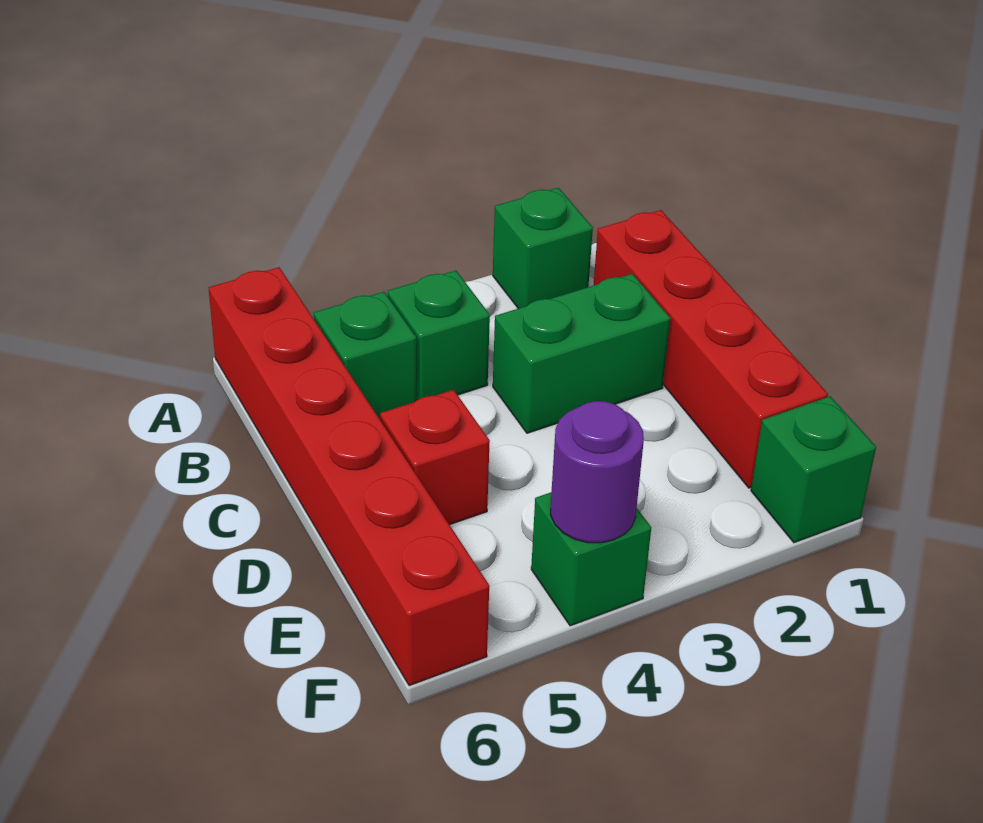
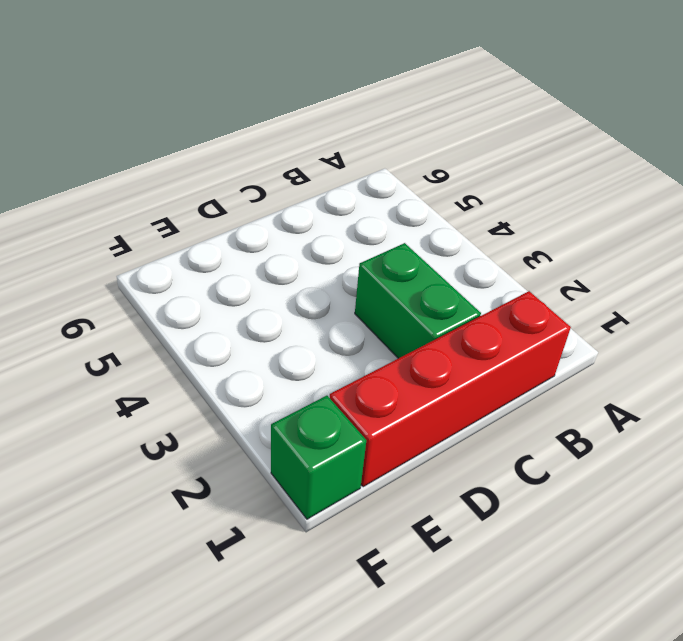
none -> green 1x1 brick [493,188,593,309]
none -> red 1x6 brick [209,267,489,686]

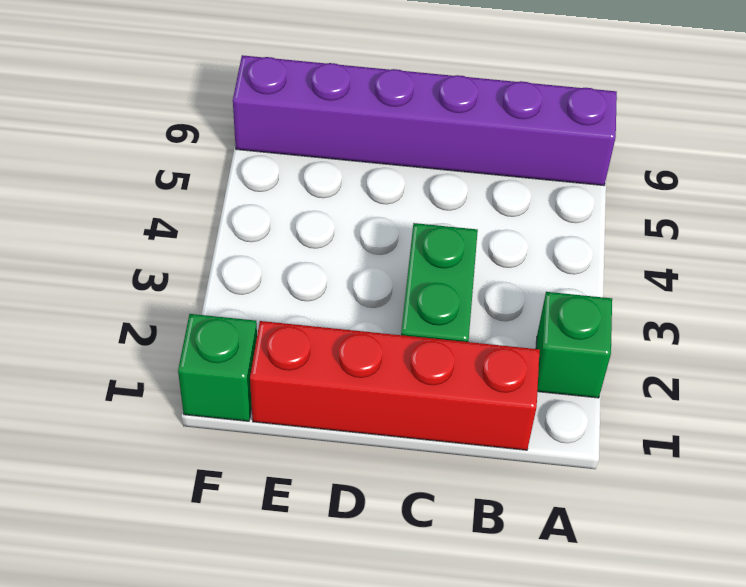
purple 1x6 brick [233,55,617,186] -> red 1x6 brick [209,267,489,686]
none -> green 1x1 brick [388,271,490,400]
none -> green 1x1 brick [314,292,417,419]

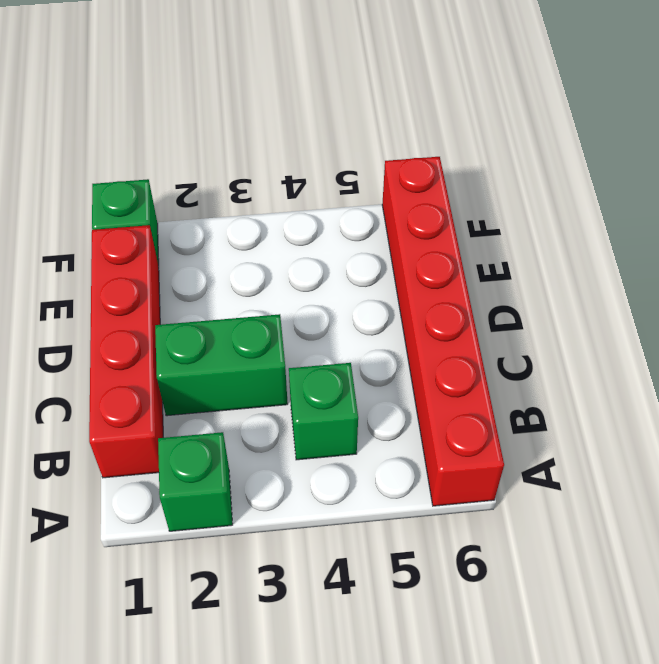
none -> green 1x1 brick [314,292,417,419]
none -> red 1x1 brick [380,390,490,525]

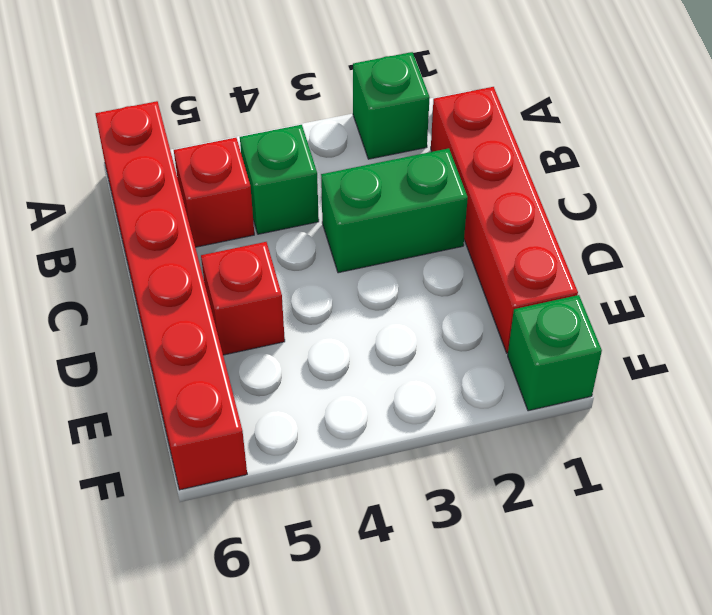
red 1x1 brick [174,138,254,247] -> green 1x1 brick [314,292,417,419]
none -> green 1x1 brick [531,492,651,626]
none -> purple 1x1 round brick [551,401,644,543]

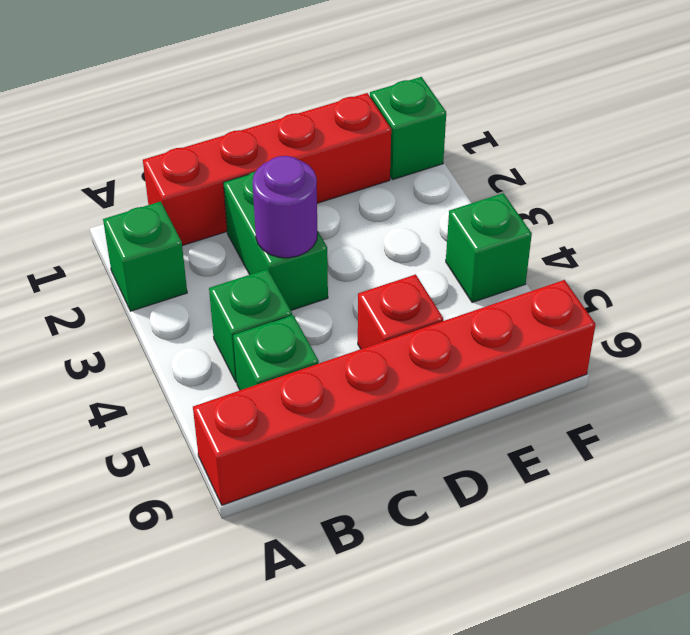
purple 1x1 round brick [253,156,318,258] -> purple 1x1 round brick moved to [551,401,644,543]

